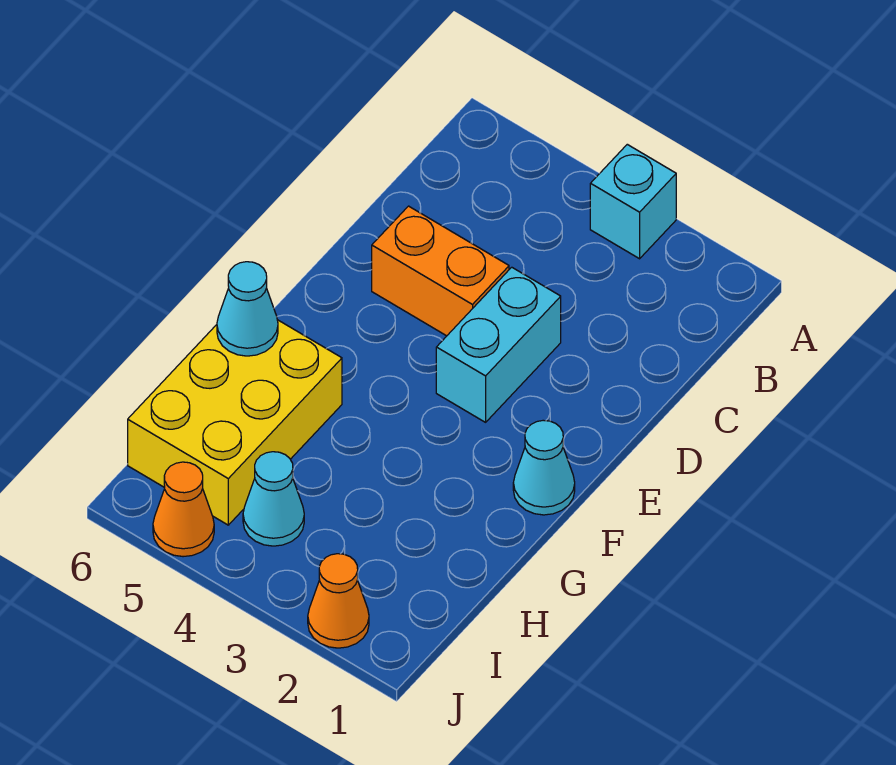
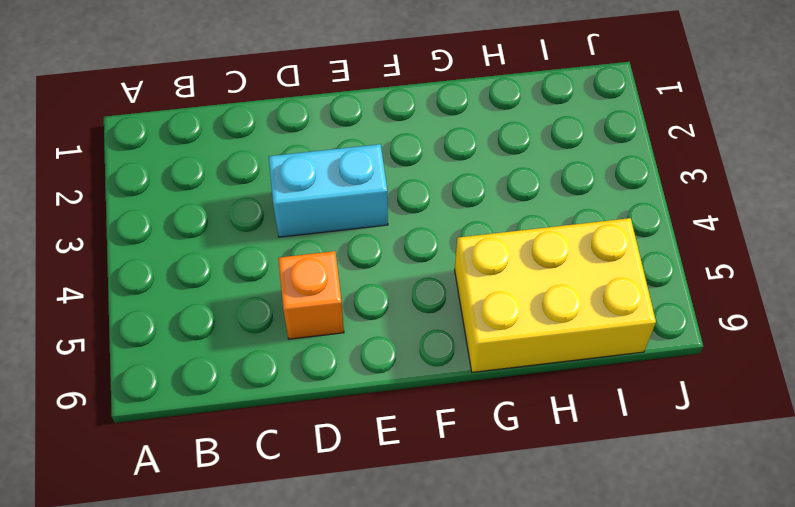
orange 1x1 brick [278,251,344,339] -> orange 1x2 brick [372,206,509,336]
none -> cyan 1x1 brick [590,144,676,259]
none -> cyan 1x1 cone [513,420,575,515]

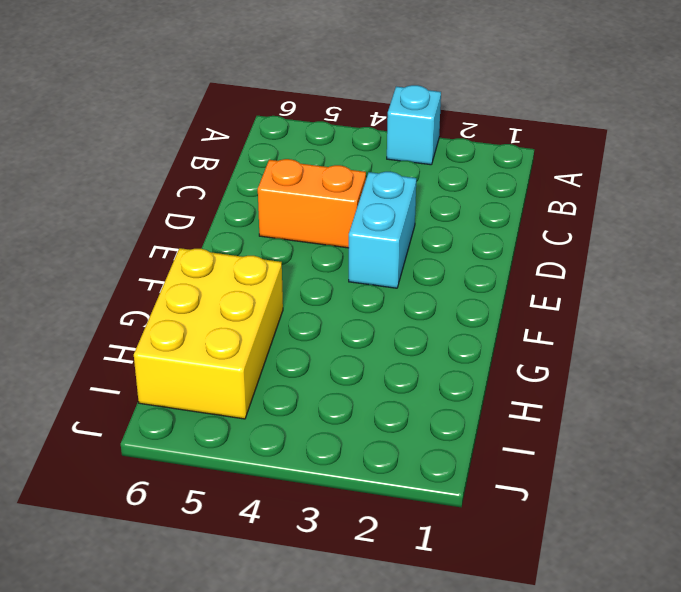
none -> cyan 1x1 cone [513,420,575,515]
none -> cyan 1x1 cone [243,452,304,546]

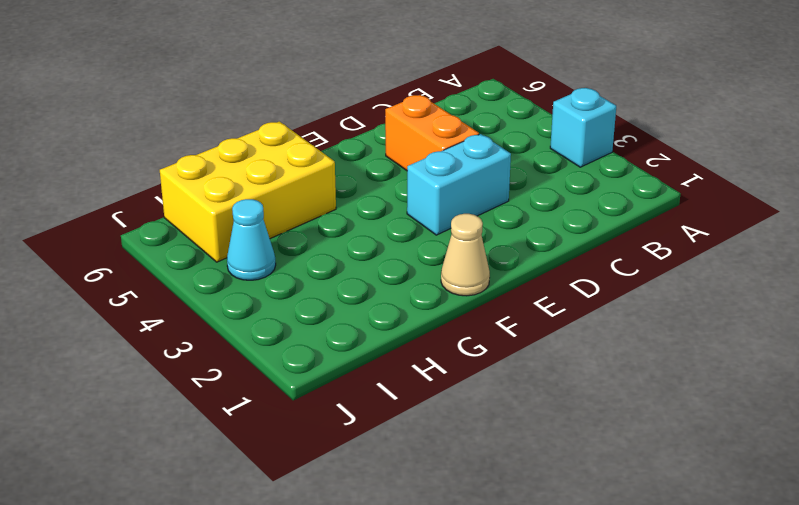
tan 1x1 cone [441,214,490,296] -> cyan 1x1 cone [513,420,575,515]
none -> orange 1x1 cone [308,554,369,648]
none -> orange 1x1 cone [153,462,214,557]

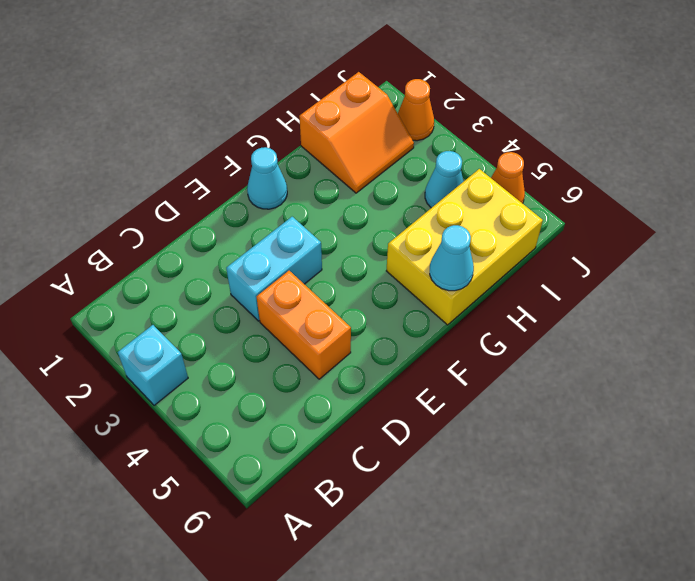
orange 2x2 slope [299,72,414,193] -> none

